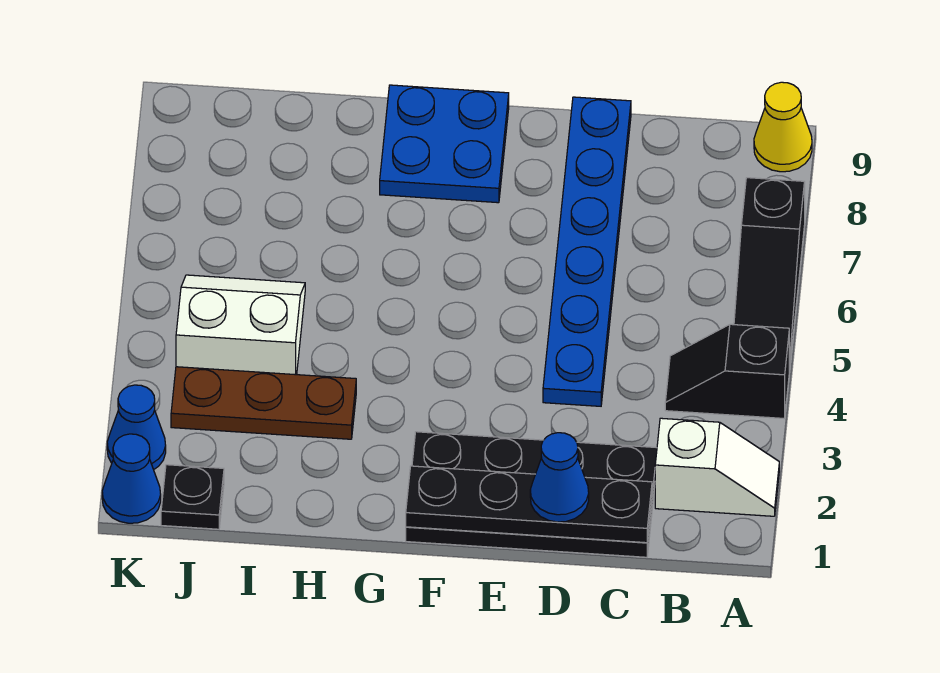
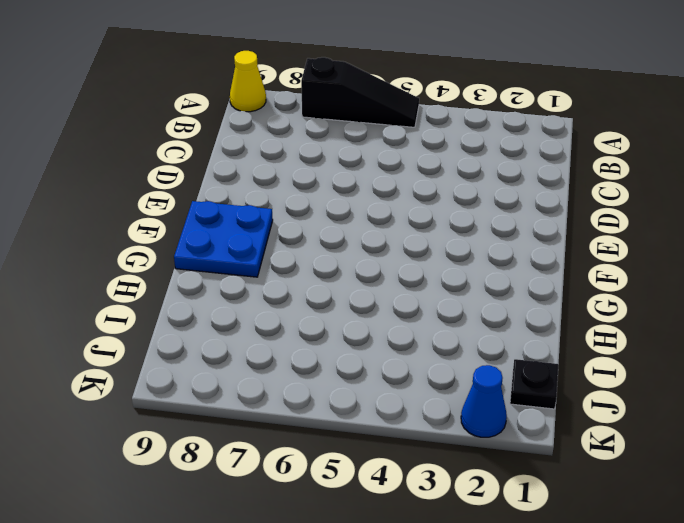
none -> white 1x2 slope [655,418,779,516]
none -> black 1x2 slope [665,324,789,418]
none -> black 2x4 plate [406,432,657,557]

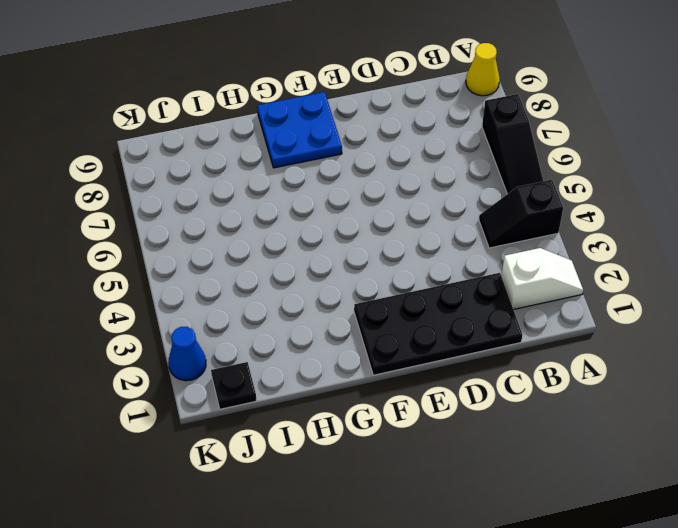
none -> blue 1x6 plate [543,97,631,406]
none -> brown 1x3 plate [171,367,356,439]
none -> white 2x2 slope [176,275,305,375]

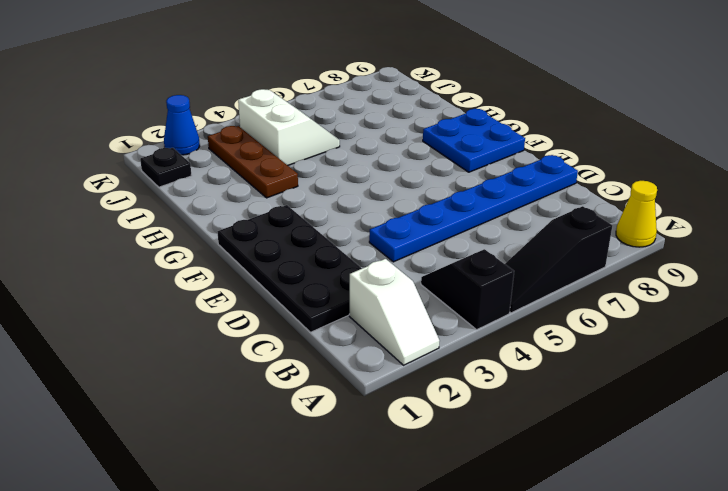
none -> blue 1x1 cone [102,434,161,523]
none -> black 1x4 plate [406,466,652,543]
none -> blue 1x1 cone [530,433,589,522]

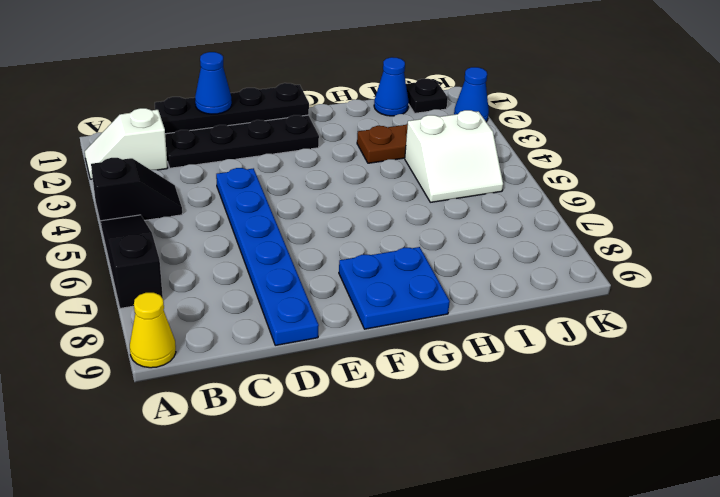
blue 1x1 cone [374,57,409,116] -> blue 1x1 cone moved to [102,434,161,523]

